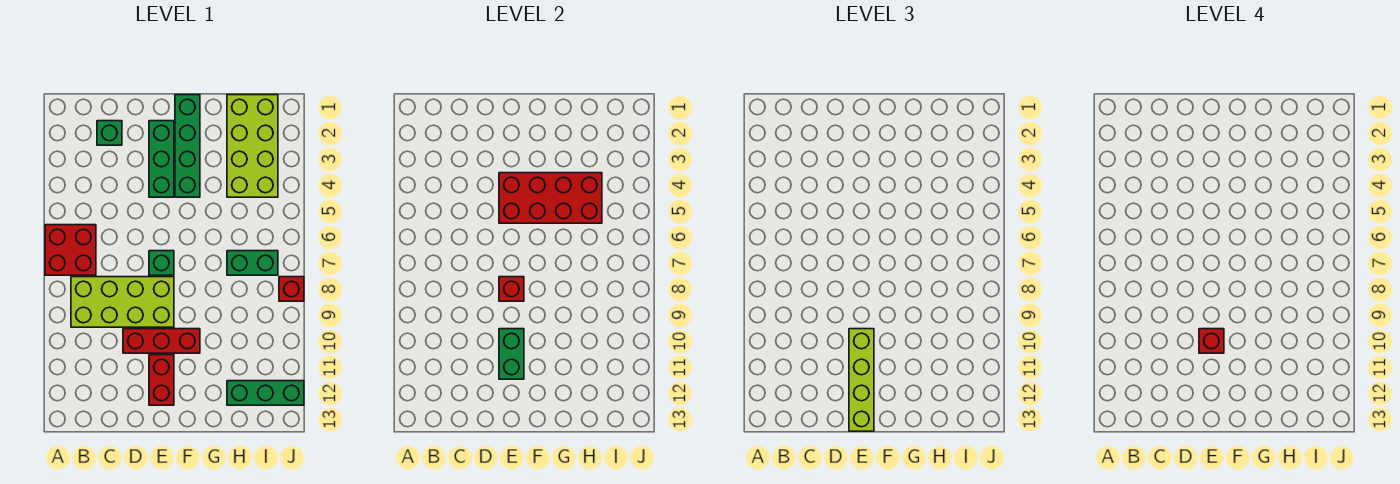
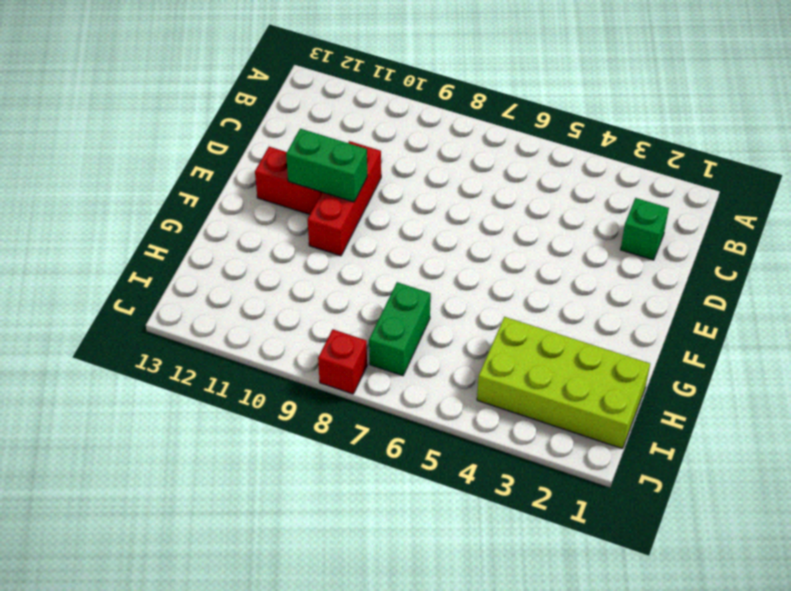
none -> red 2x2 brick [45,225,96,275]
none -> lime 2x4 brick [71,277,174,327]
none -> green 1x3 brick [149,121,174,197]

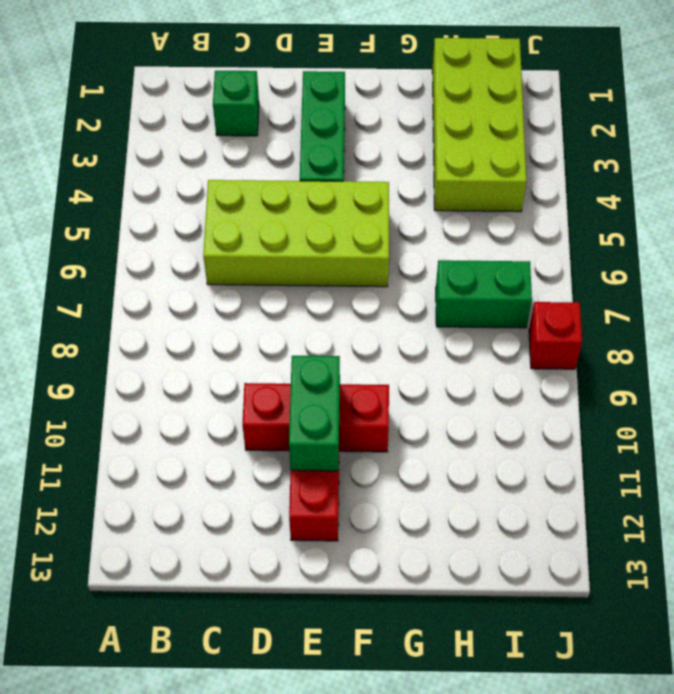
lime 2x4 brick [203,180,389,287] -> lime 2x4 brick moved to [71,277,174,327]
none -> red 2x2 brick [45,225,96,275]
none -> green 1x1 brick [149,251,174,275]
none -> green 1x4 brick [175,95,200,197]

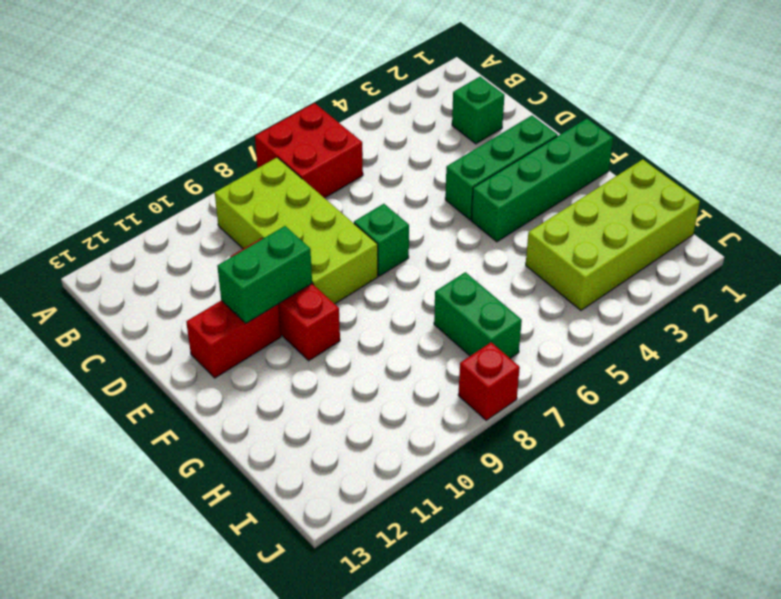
none -> green 1x3 brick [227,381,304,405]
none -> red 2x4 brick [499,173,602,223]
none -> red 1x1 brick [499,277,524,301]

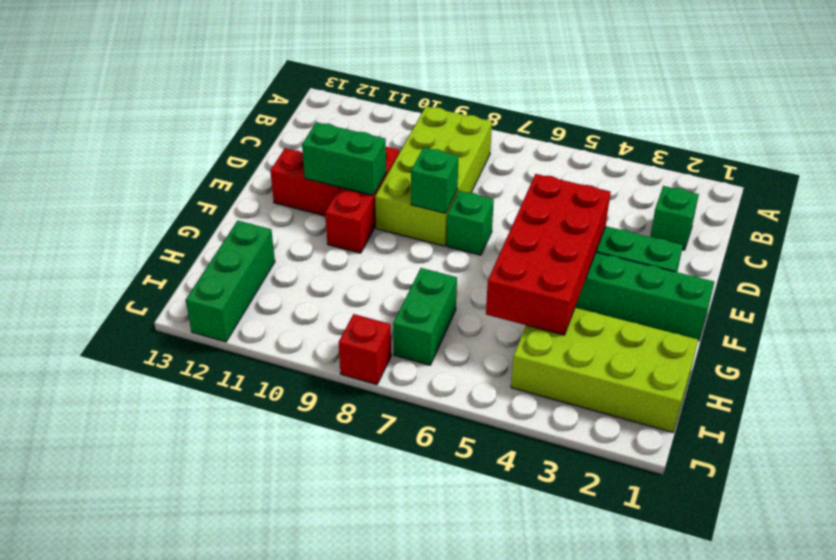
green 1x1 brick [411,148,458,213] -> red 1x1 brick [499,277,524,301]
none -> red 2x2 brick [45,225,96,275]
none -> lime 1x4 brick [849,329,874,431]
none -> red 1x1 brick [1199,329,1224,353]

